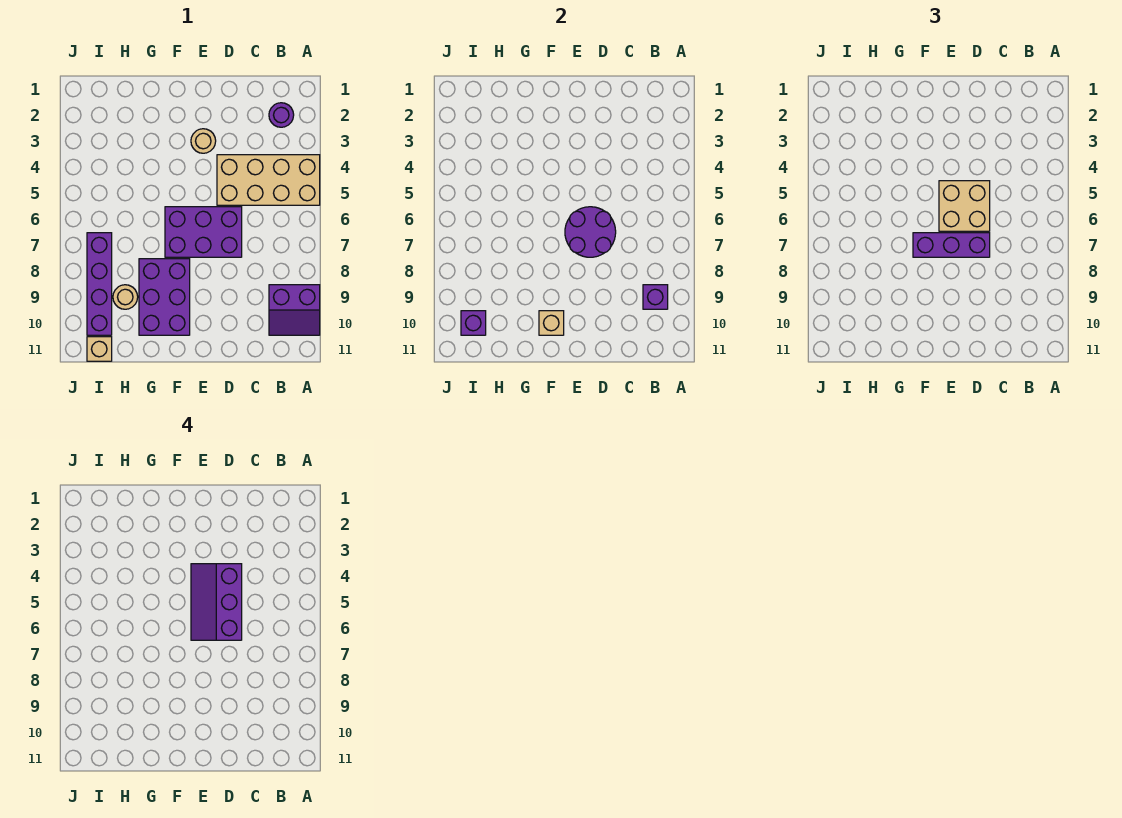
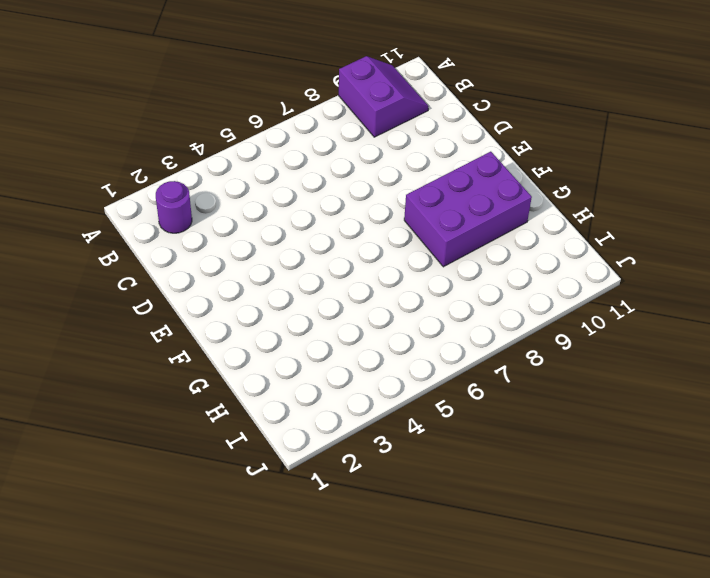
none -> tan 2x4 brick [217,155,320,205]
none -> purple 2x3 brick [165,207,242,257]
none -> tan 1x1 round brick [191,129,216,153]

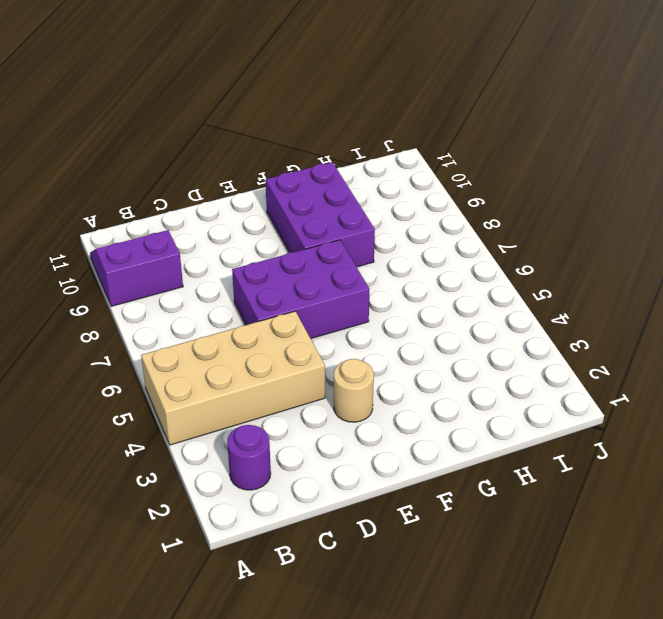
none -> tan 1x1 round brick [113,285,138,309]
none -> purple 1x4 brick [87,233,112,335]
none -> tan 1x1 brick [87,337,112,361]

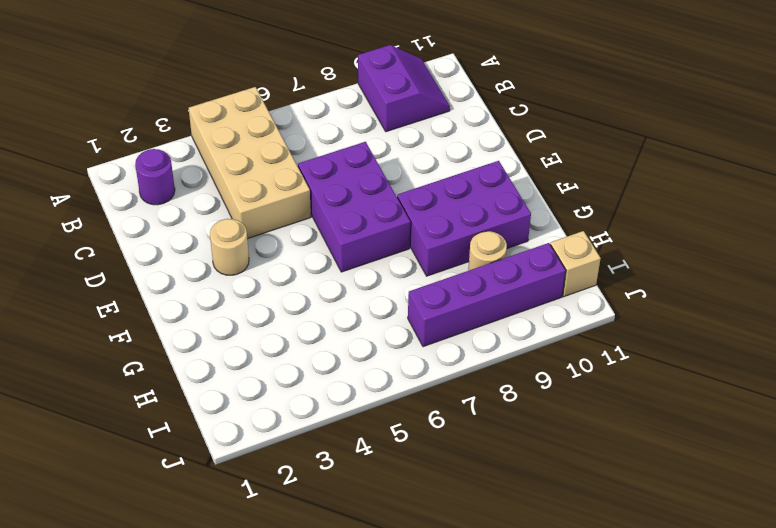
none -> purple 1x1 brick [643,285,668,309]
none -> purple 2x2 round brick [565,207,616,257]
none -> tan 1x1 brick [539,311,564,335]

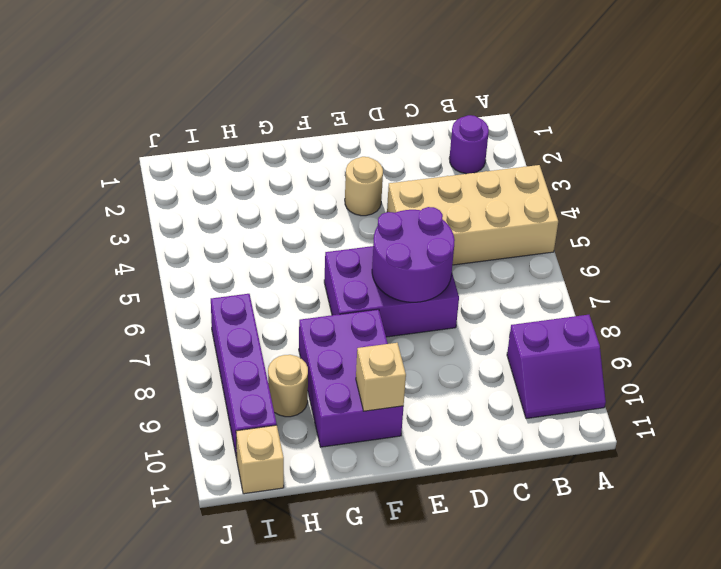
none -> purple 1x1 brick [643,285,668,309]
none -> purple 1x1 brick [461,311,486,335]
none -> tan 2x2 brick [939,181,990,231]

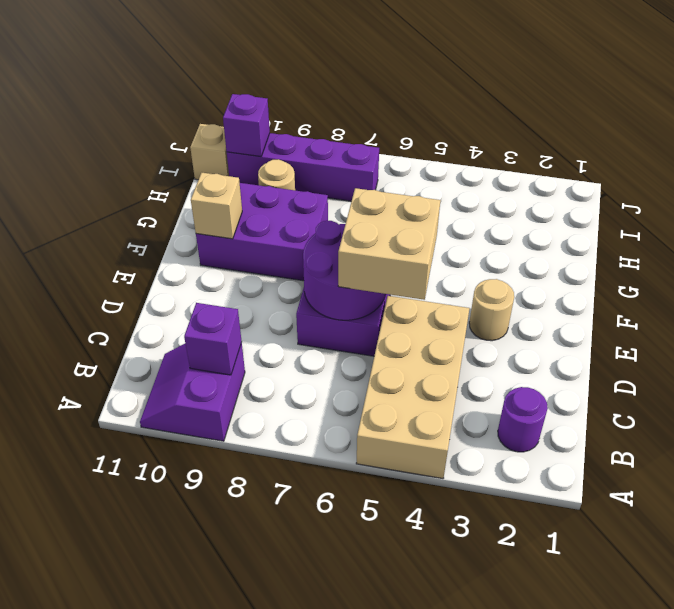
none -> purple 1x3 brick [913,233,990,257]
none -> purple 2x3 slope [191,564,242,640]

